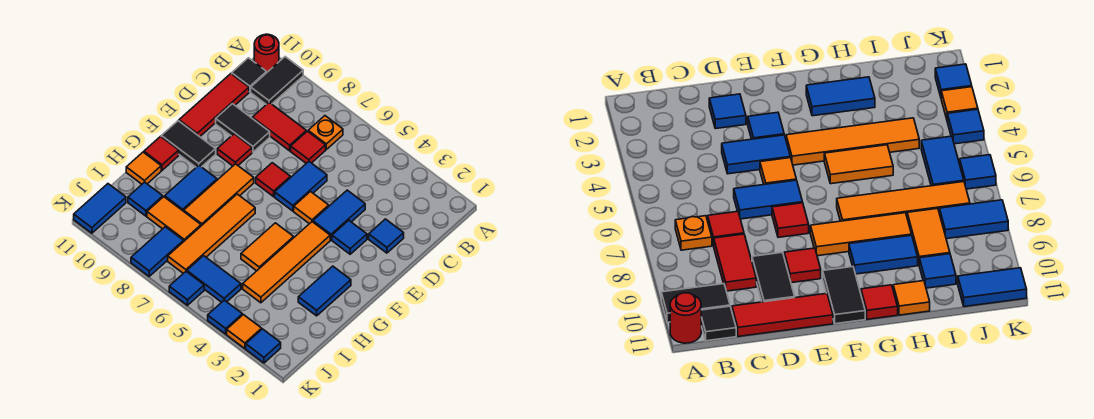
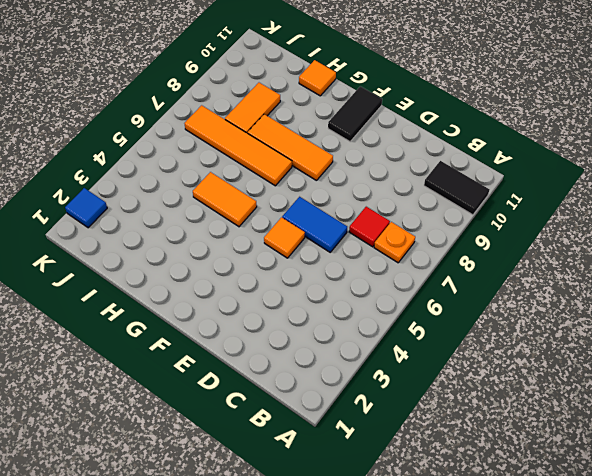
none -> red 1x1 round brick [254,34,279,72]
none -> black 1x1 tile [232,58,267,92]
none -> red 1x2 tile [252,103,306,151]
none -> red 1x3 tile [179,74,249,137]

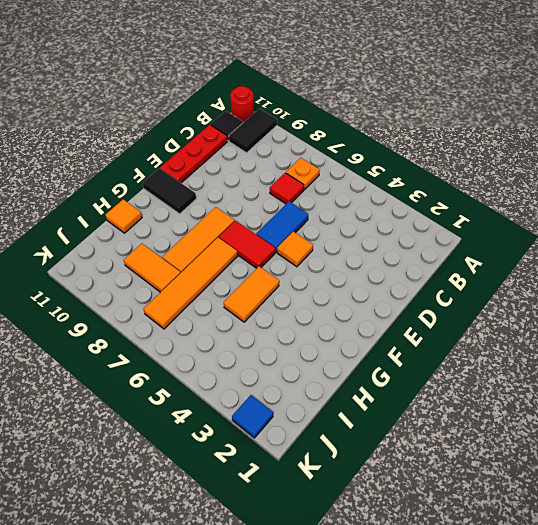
red 1x3 plate [160,125,228,183] -> red 1x3 tile [179,74,249,137]
red 1x2 tile [219,221,275,268] -> red 1x2 tile moved to [252,103,306,151]
none -> blue 1x1 tile [369,219,404,253]
none -> blue 1x2 tile [313,190,365,240]
none -> black 1x2 tile [216,104,270,152]
none -> blue 1x1 tile [332,220,367,254]

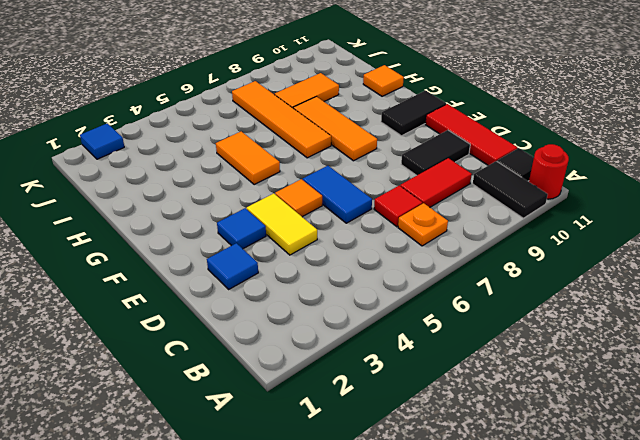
yellow 1x2 tile [247,193,317,255] -> blue 1x2 tile [313,190,365,240]
none -> red 1x1 tile [256,163,290,197]
none -> red 1x1 tile [217,134,252,166]
none -> orange 1x4 tile [243,222,330,303]
none -> blue 1x2 tile [298,266,351,316]

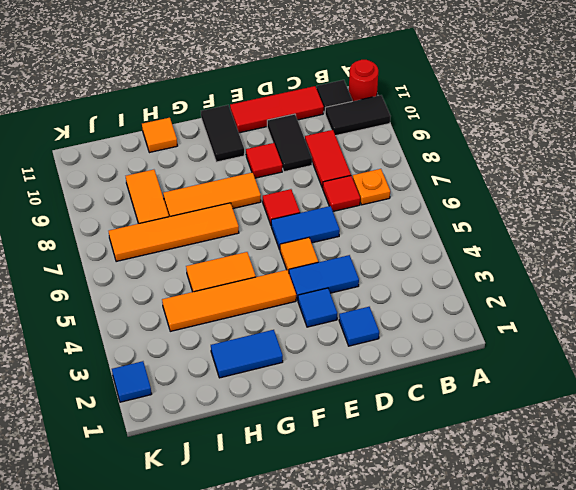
none -> blue 1x2 tile [165,165,217,211]
none -> red 1x1 tile [144,136,179,170]
none -> blue 1x1 tile [128,182,163,216]
none -> blue 1x2 tile [187,256,241,302]

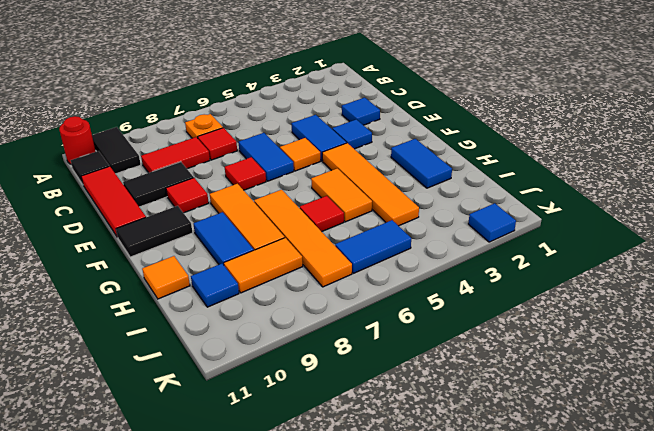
red 1x1 tile [300,196,344,232] -> red 1x1 tile moved to [144,136,179,170]
none -> blue 1x2 tile [131,227,184,276]
none -> blue 1x2 tile [74,184,126,233]
none -> orange 1x1 tile [227,315,262,349]
none -> blue 1x1 tile [208,300,242,334]

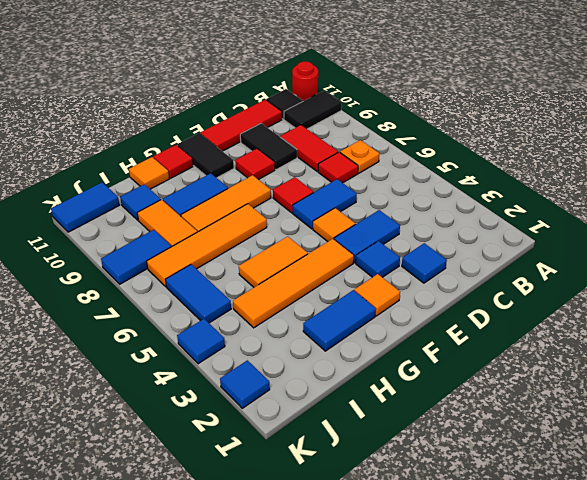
orange 1x1 tile [354,274,400,316] -> orange 1x1 tile moved to [227,315,262,349]
none -> blue 1x1 tile [169,272,204,305]

